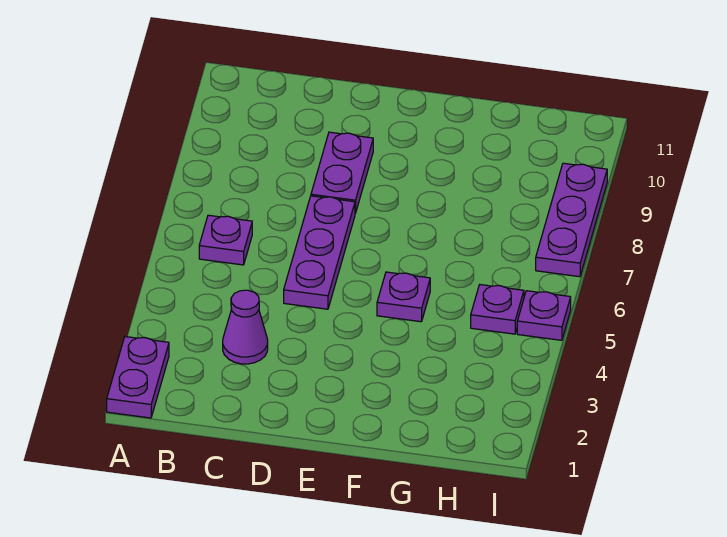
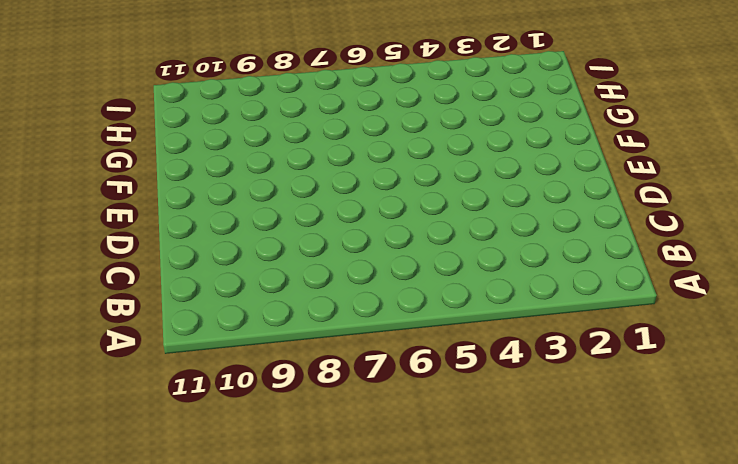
none -> purple 1x2 plate [107,337,169,418]
none -> purple 1x1 plate [199,215,252,265]

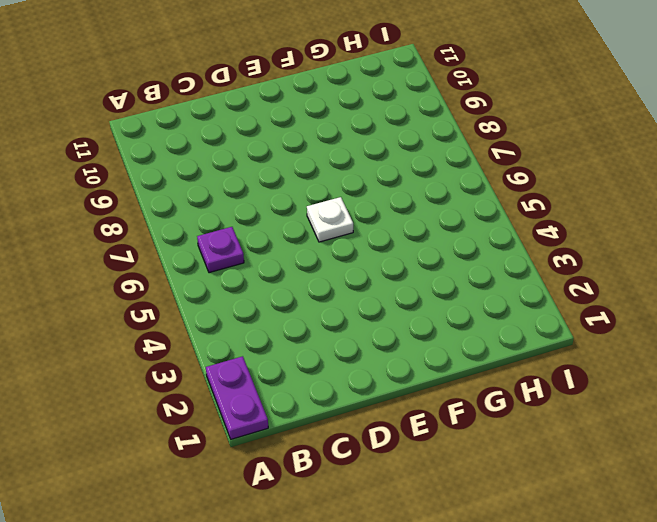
white 1x1 plate [307,197,353,242] -> none
none -> purple 1x1 cone [223,290,268,364]
none -> purple 1x3 plate [284,196,355,309]

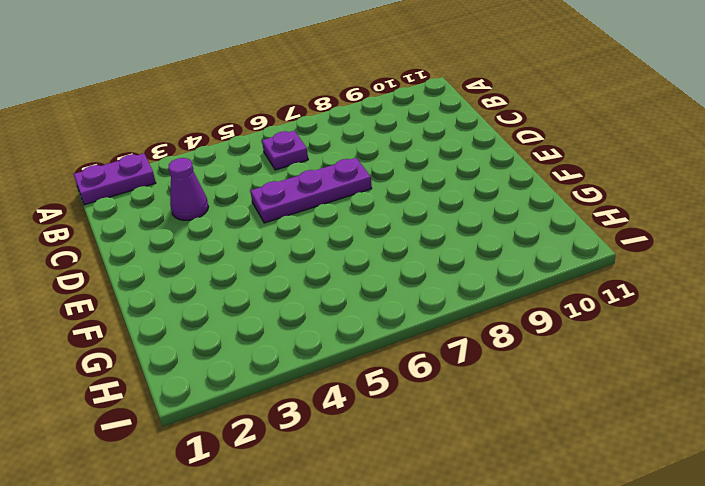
none -> purple 1x2 plate [311,132,373,213]
none -> purple 1x1 plate [377,272,430,322]

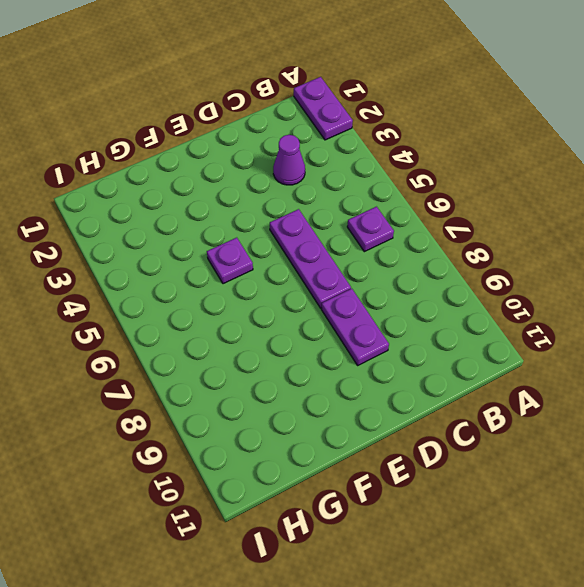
none -> purple 1x1 plate [471,285,524,334]
none -> purple 1x1 plate [517,291,571,340]

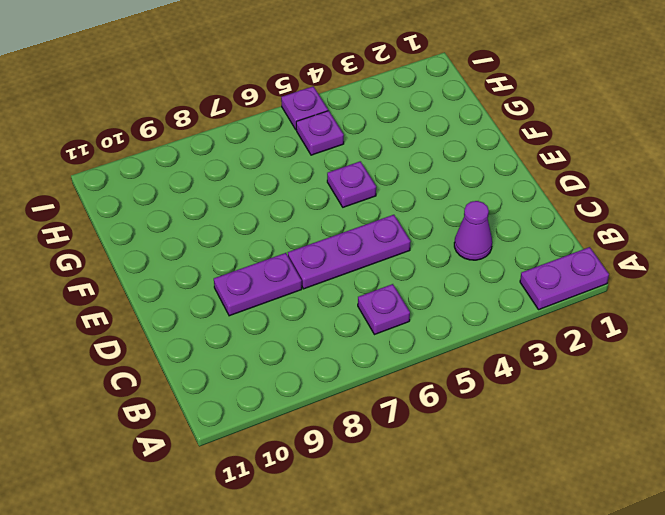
none -> purple 1x3 plate [536,163,607,277]

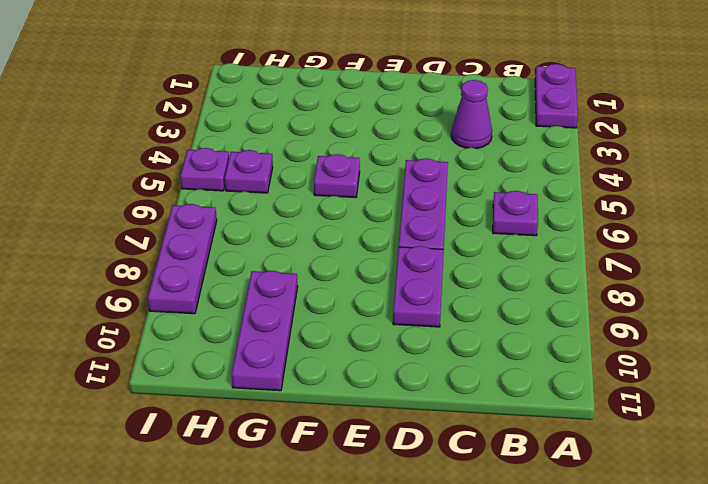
purple 1x3 plate [231,271,298,391] -> none

